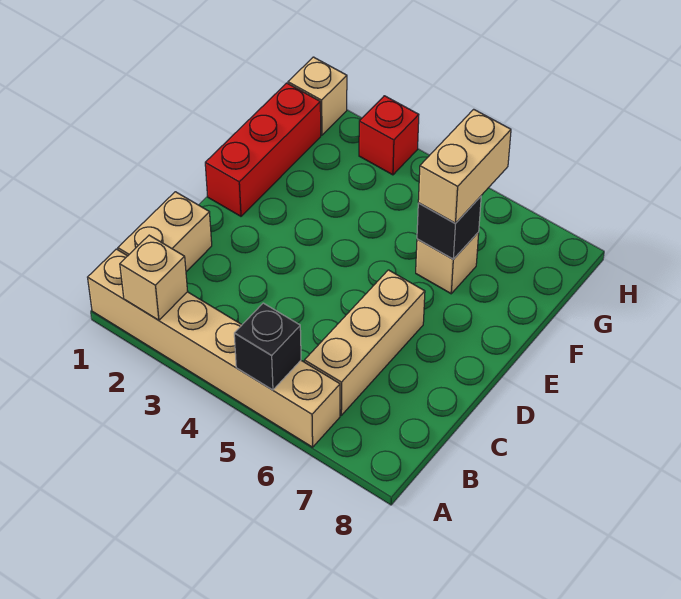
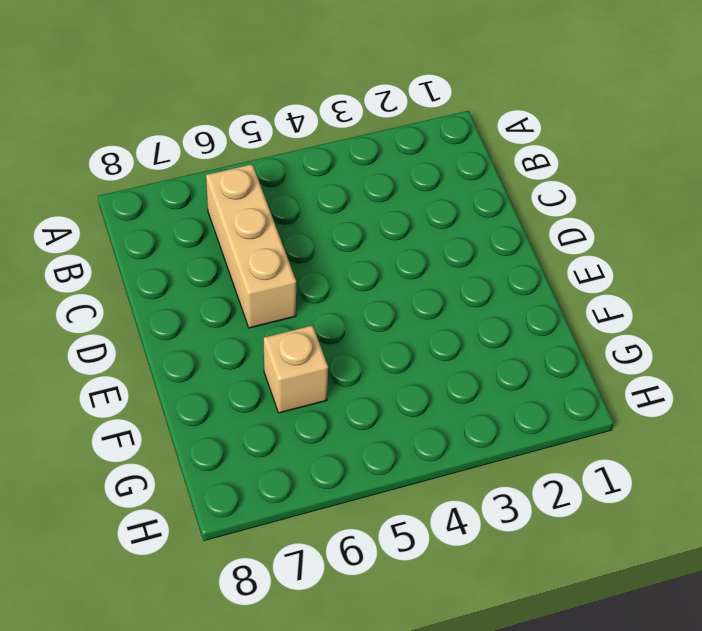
none -> tan 1x6 brick [88,249,340,447]
none -> tan 1x2 brick [118,192,212,272]

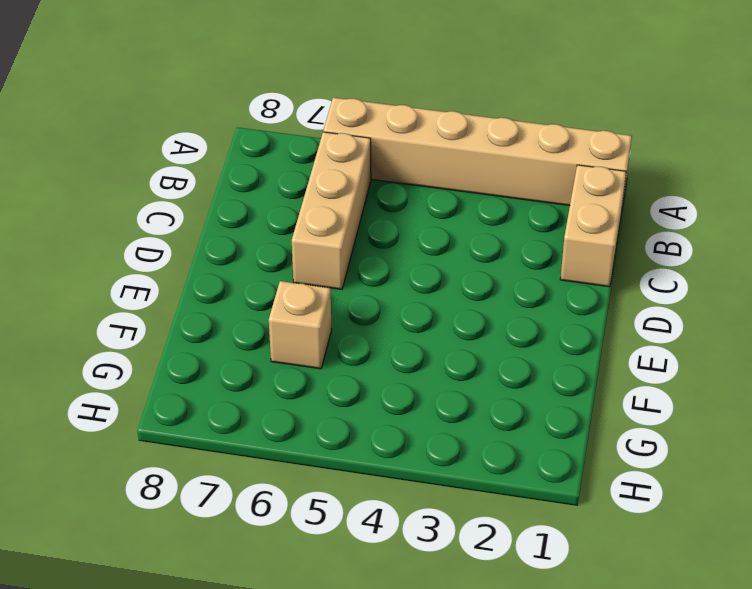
none -> red 1x3 brick [205,83,321,216]
none -> tan 1x1 brick [288,57,347,135]

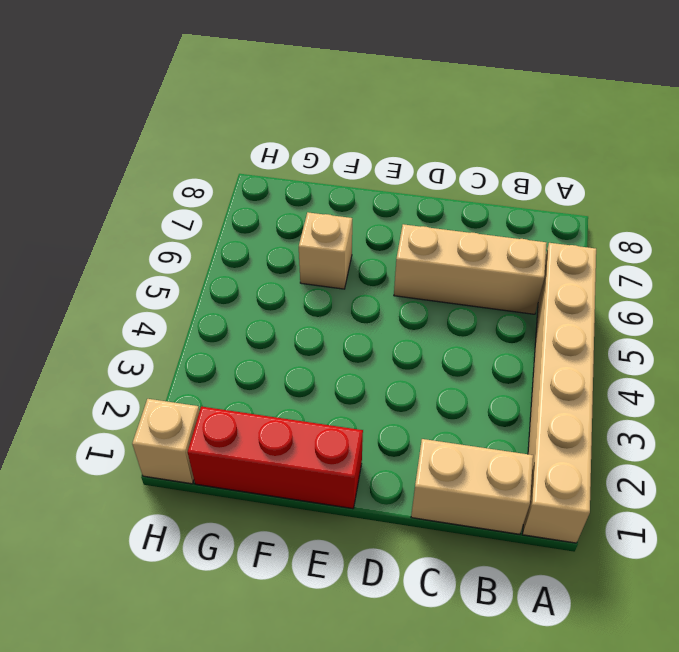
none -> red 1x1 brick [359,96,419,175]
none -> tan 1x1 brick [120,235,188,320]

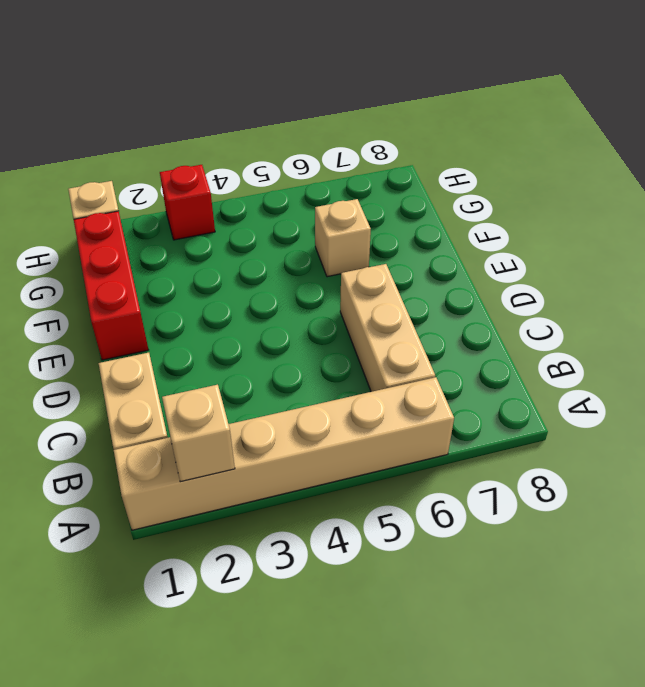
none -> black 1x1 brick [234,303,301,390]
none -> black 1x1 brick [417,196,481,259]

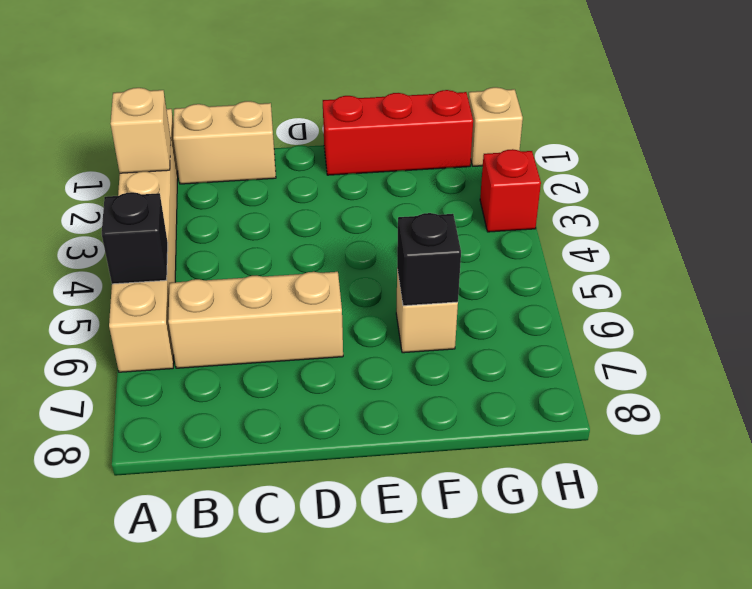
none -> tan 1x2 brick [418,109,511,223]

